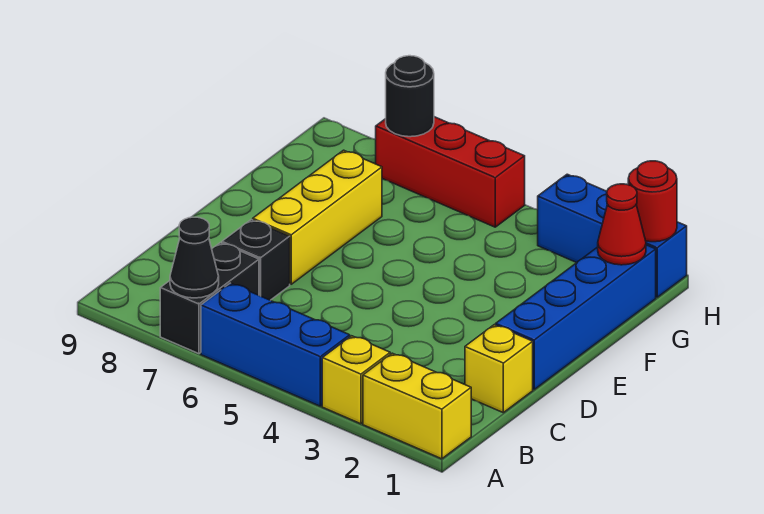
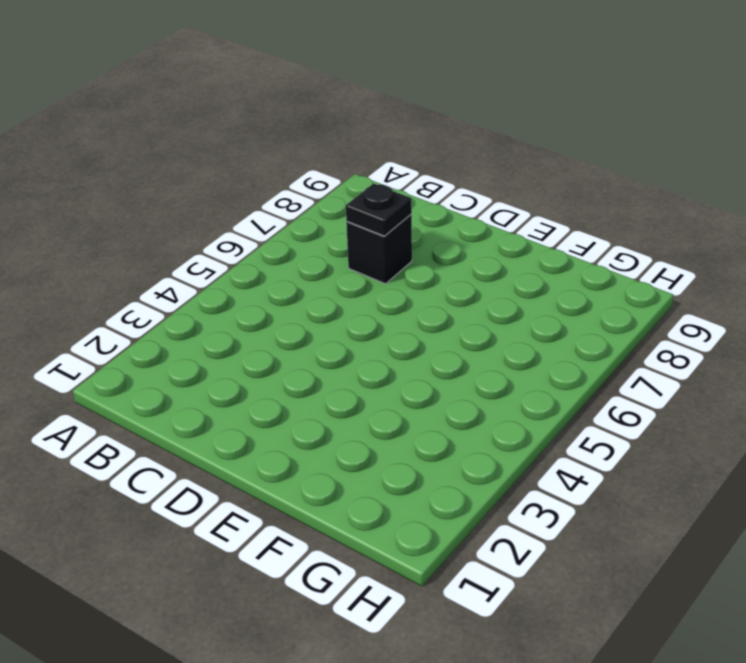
black 1x1 plate [346,184,412,236] -> none
none -> yellow 1x2 brick [363,353,471,459]
none -> yellow 1x1 brick [322,336,390,424]
none -> blue 1x3 brick [201,283,350,406]

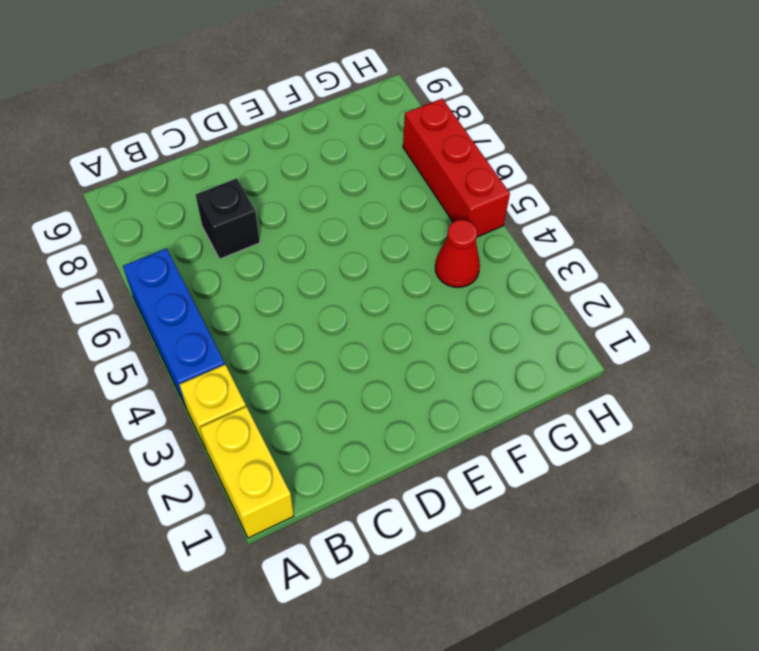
red 1x1 cone [435,220,480,287] -> red 1x1 cone moved to [598,184,646,265]
none -> black 1x2 brick [160,243,259,354]
none -> yellow 1x1 brick [465,325,533,413]
none -> blue 1x4 brick [496,245,656,389]

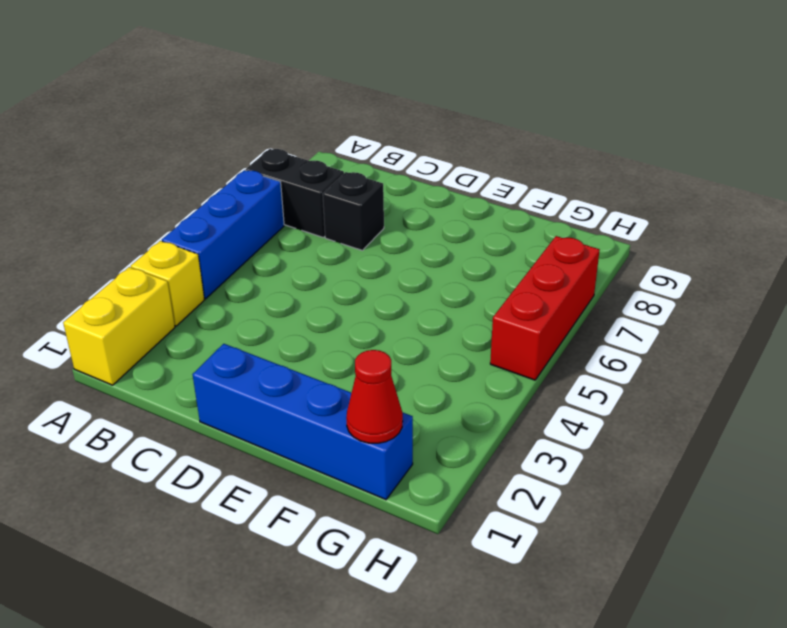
none -> yellow 1x1 brick [465,325,533,413]
none -> yellow 1x3 brick [253,150,382,284]
none -> blue 1x3 brick [538,174,687,297]

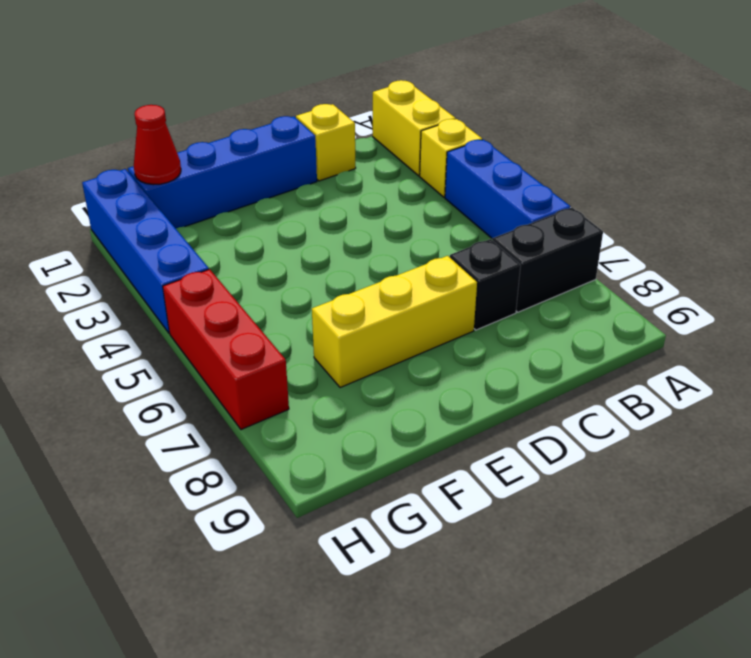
blue 1x4 brick [82,169,209,333] -> blue 1x3 brick [538,174,687,297]
none -> black 1x1 cone [170,217,219,298]
none -> red 1x1 round brick [628,161,677,242]
none -> black 1x1 round brick [386,56,434,137]

